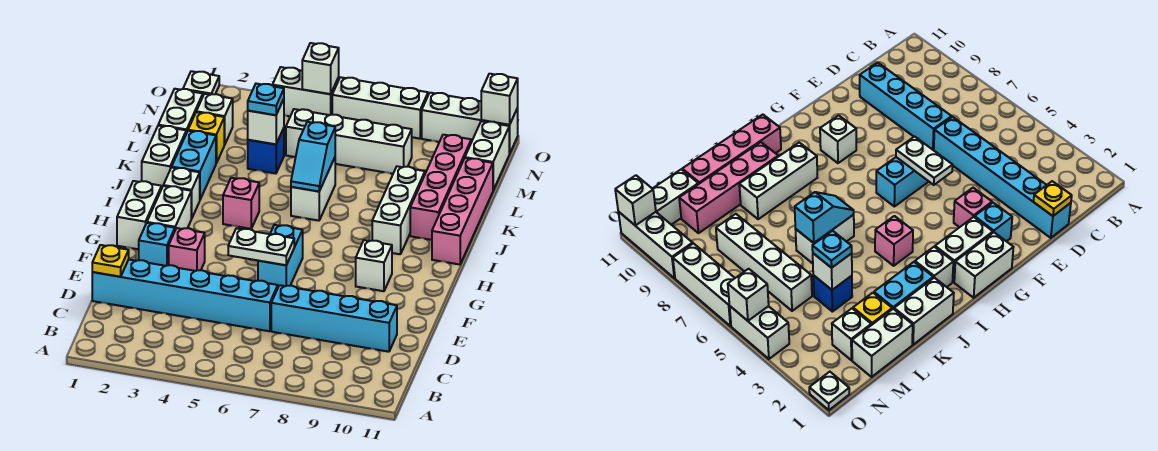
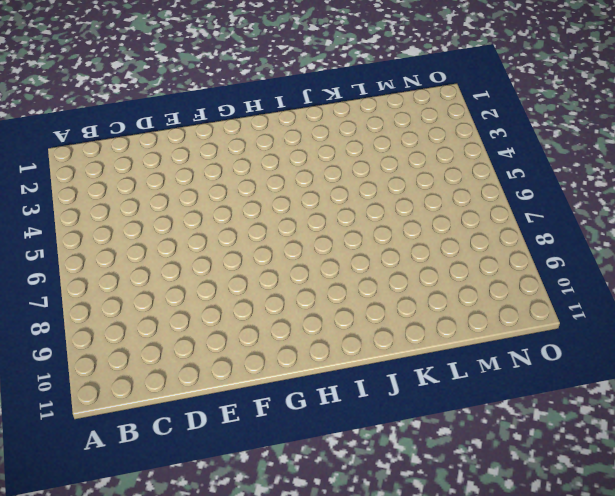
none -> cyan 1x6 brick [92,260,278,331]
none -> cyan 1x4 brick [271,285,397,352]
none -> cyan 1x1 brick [139,223,175,266]
none -> pink 1x1 brick [169,228,205,271]

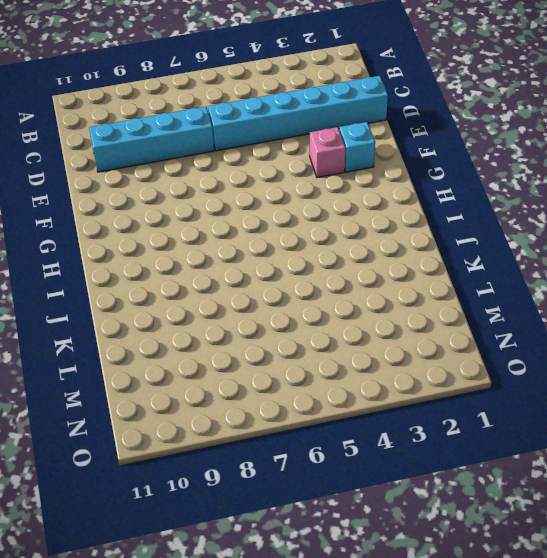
none -> cyan 1x2 brick [258,225,303,287]
none -> white 1x2 brick [117,181,162,249]
none -> white 1x2 brick [147,186,192,230]
none -> white 1x1 brick [356,240,392,291]

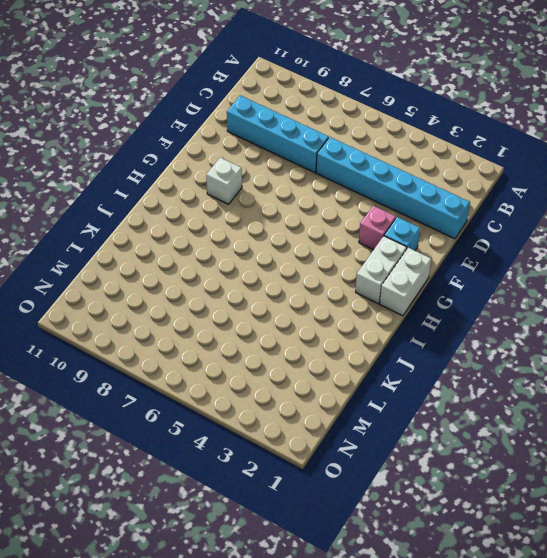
none -> cyan 1x2 brick [258,225,303,287]
none -> white 1x1 brick [163,168,200,218]
none -> pink 1x1 brick [223,178,259,229]
none -> white 1x3 brick [372,166,425,254]

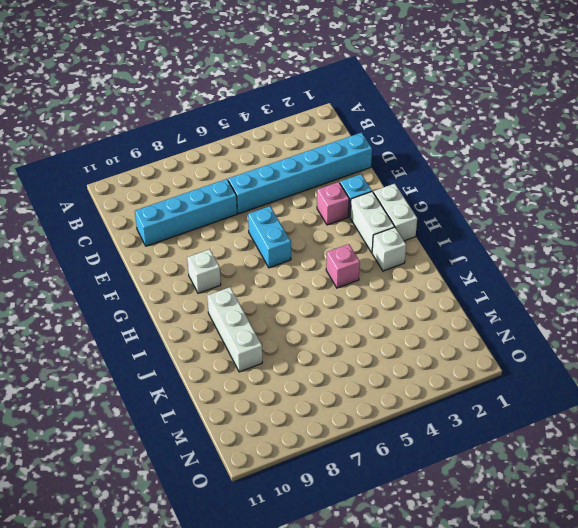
none -> pink 1x4 brick [432,158,493,265]
none -> white 1x2 brick [142,126,186,187]
none -> cyan 1x2 brick [172,131,216,199]
none -> white 1x2 brick [291,158,335,221]

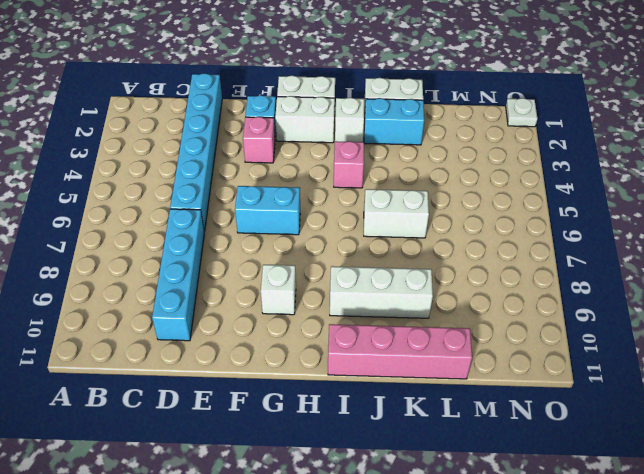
none -> pink 1x4 brick [410,135,471,240]
none -> white 1x2 brick [158,89,203,133]
none -> yellow 1x1 brick [188,112,224,163]
none -> blue 1x1 brick [248,128,284,174]

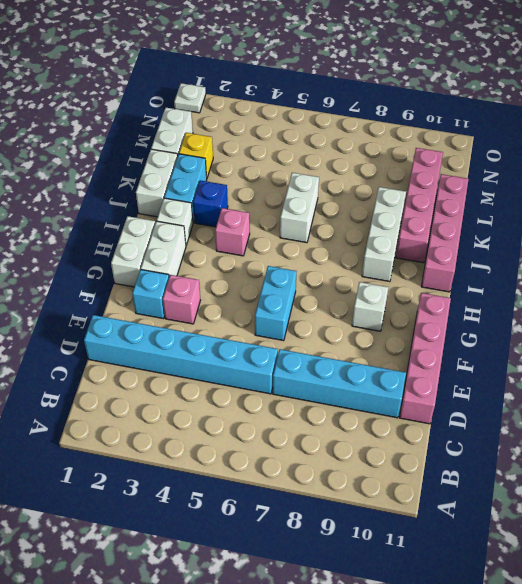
pink 1x4 brick [400,293,451,424] -> none
blue 1x1 brick [193,181,228,227] -> blue 1x1 brick moved to [248,128,284,174]
none -> white 1x1 brick [196,94,233,145]
none -> white 1x4 brick [286,109,412,174]
none -> white 1x2 brick [465,121,509,190]
none -> white 1x2 brick [273,67,339,116]

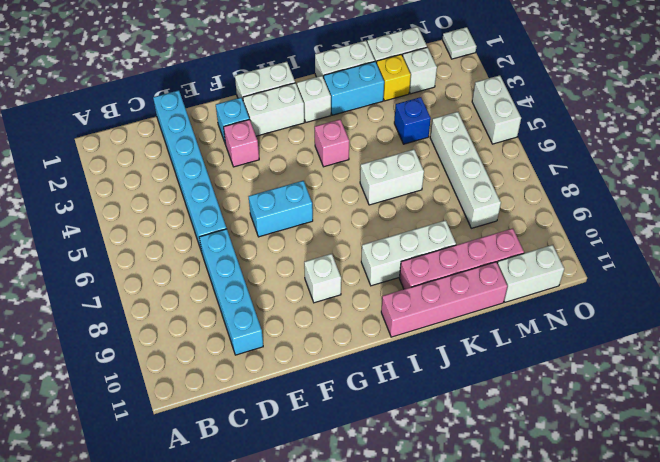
none -> white 1x3 brick [332,77,428,139]
none -> white 1x3 brick [422,93,518,154]
none -> yellow 1x1 plate [92,245,129,277]
none -> white 1x2 plate [228,228,294,265]

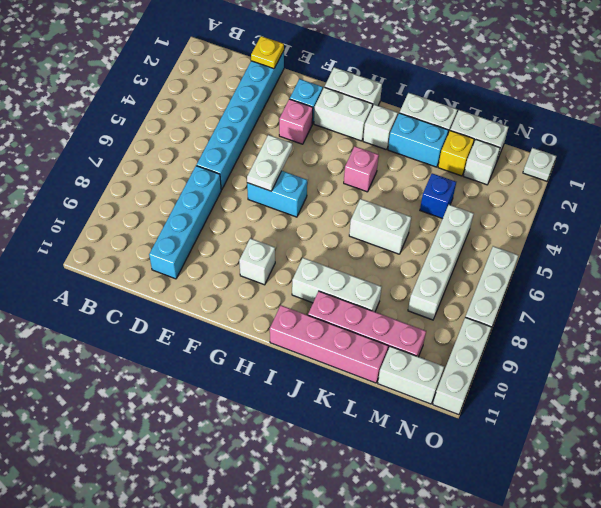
none -> white 1x2 brick [273,67,339,116]
none -> cyan 1x2 slope [291,122,335,191]
none -> white 1x1 brick [248,99,284,144]
none -> white 1x1 brick [302,43,339,94]

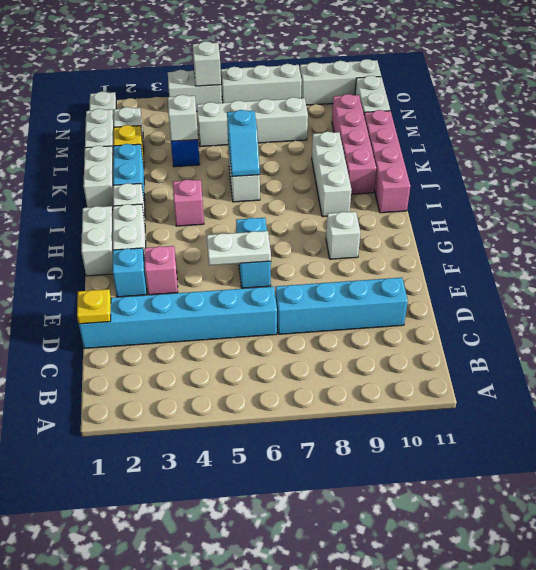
none -> white 1x1 brick [481,74,518,125]
none -> cyan 1x1 plate [248,84,284,115]

